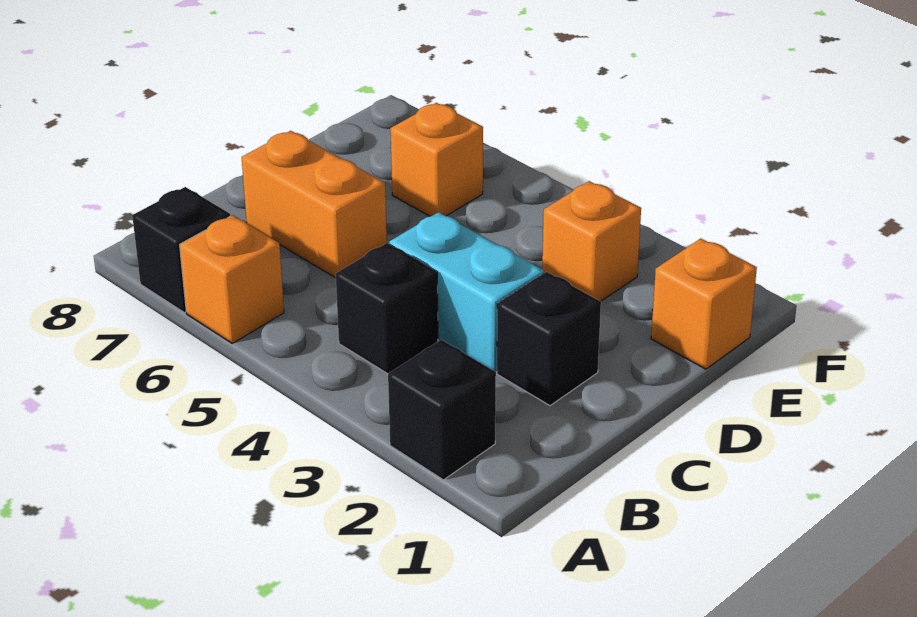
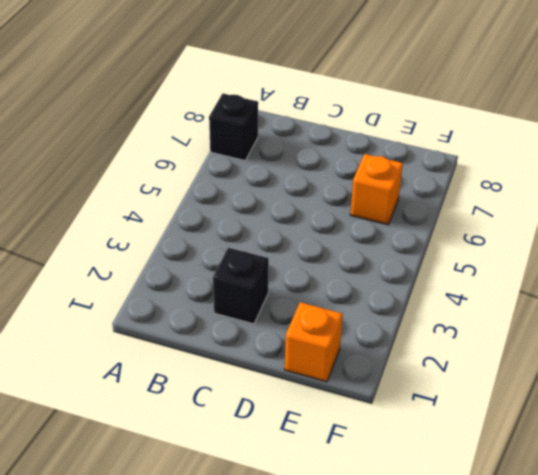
none -> black 1x1 brick [388,340,496,480]
none -> orange 1x1 brick [180,215,284,343]

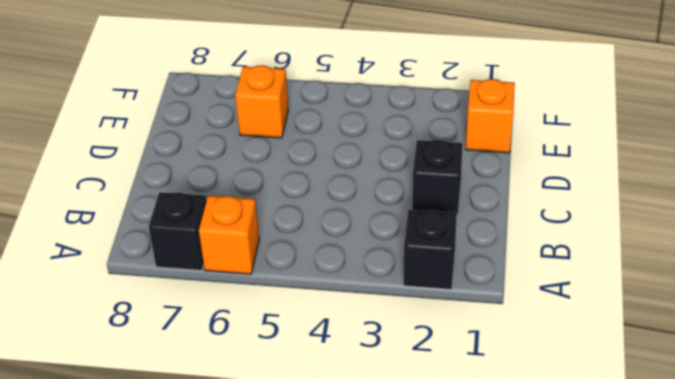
none -> black 1x1 brick [336,243,438,374]
none -> cyan 1x2 brick [389,212,544,372]

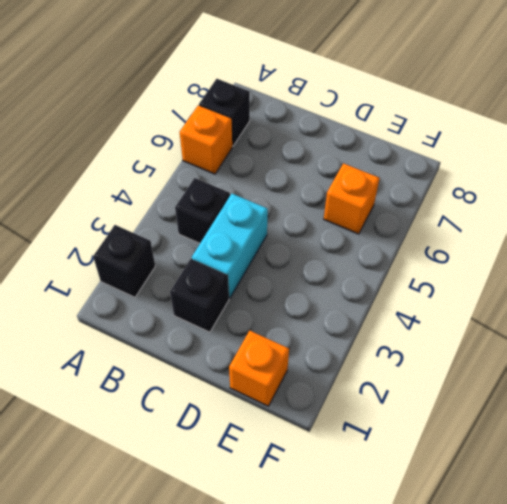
none -> orange 1x2 brick [242,131,387,278]
none -> orange 1x1 brick [542,181,641,301]

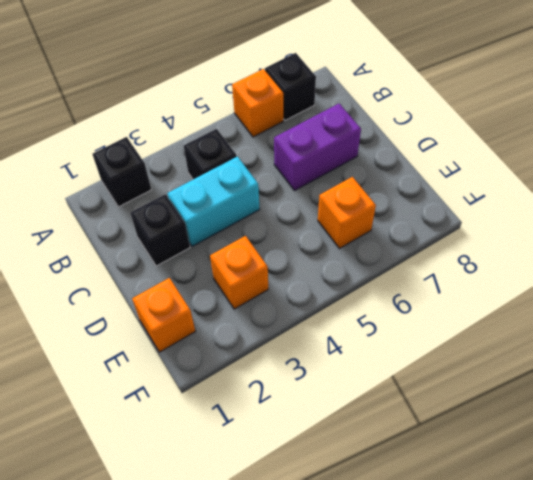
purple 1x2 brick [274,104,361,190] -> orange 1x2 brick [242,131,387,278]

